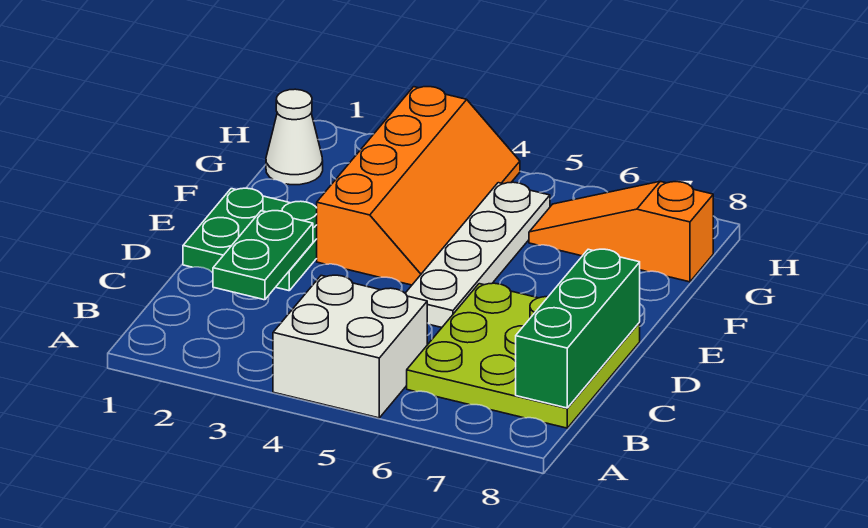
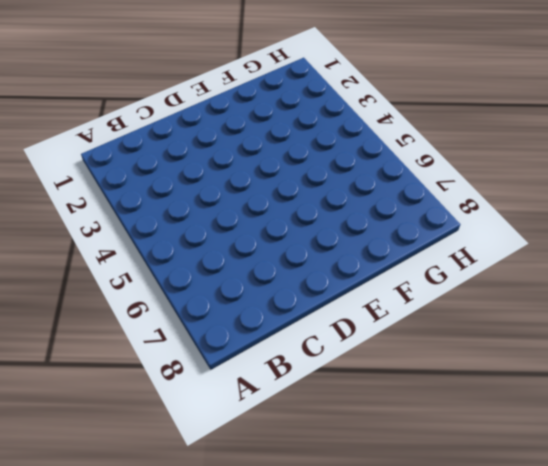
none -> white 2x2 brick [273,275,427,418]
none -> lime 3x3 plate [407,283,640,428]

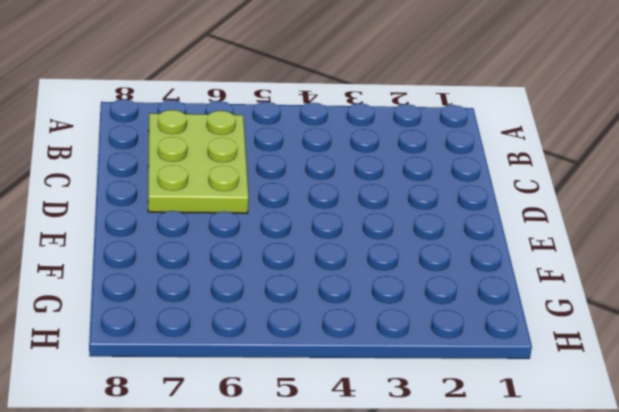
lime 2x3 plate [148,110,249,213] -> lime 3x3 plate [407,283,640,428]
none -> white 2x2 brick [273,275,427,418]
none -> green 2x2 plate [183,188,317,291]

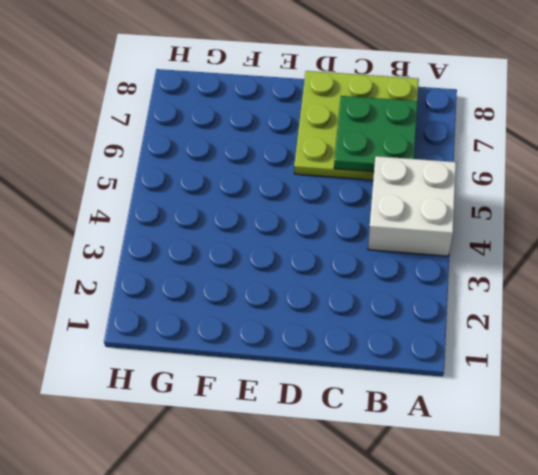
green 2x2 plate [334,96,418,172] -> green 2x2 plate moved to [183,188,317,291]
none -> white 1x4 plate [405,182,550,327]
none -> orange 2x4 slope [317,87,520,285]

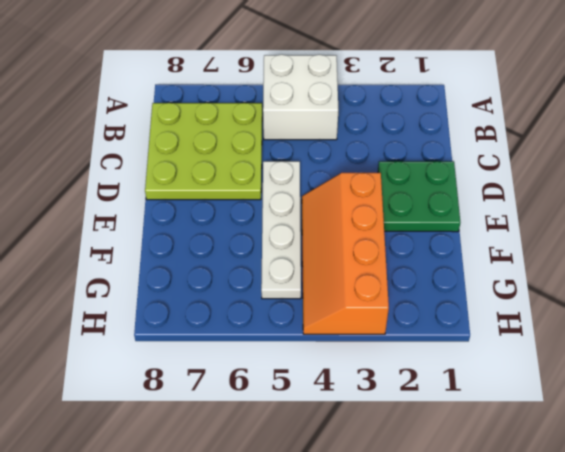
none -> white 1x1 cone [266,89,323,185]
none -> orange 1x3 slope [529,181,713,282]

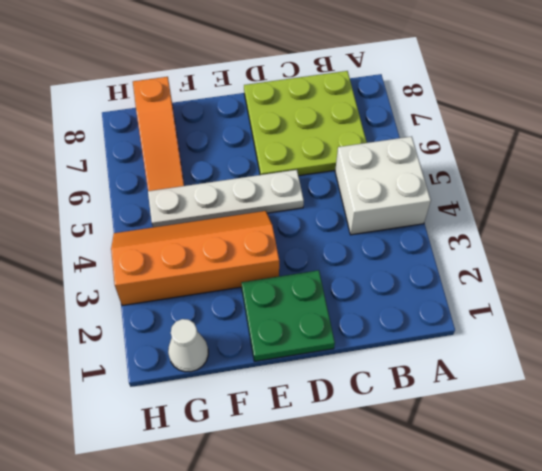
none -> green 1x3 brick [516,249,640,408]
none -> green 1x2 plate [213,211,313,300]

